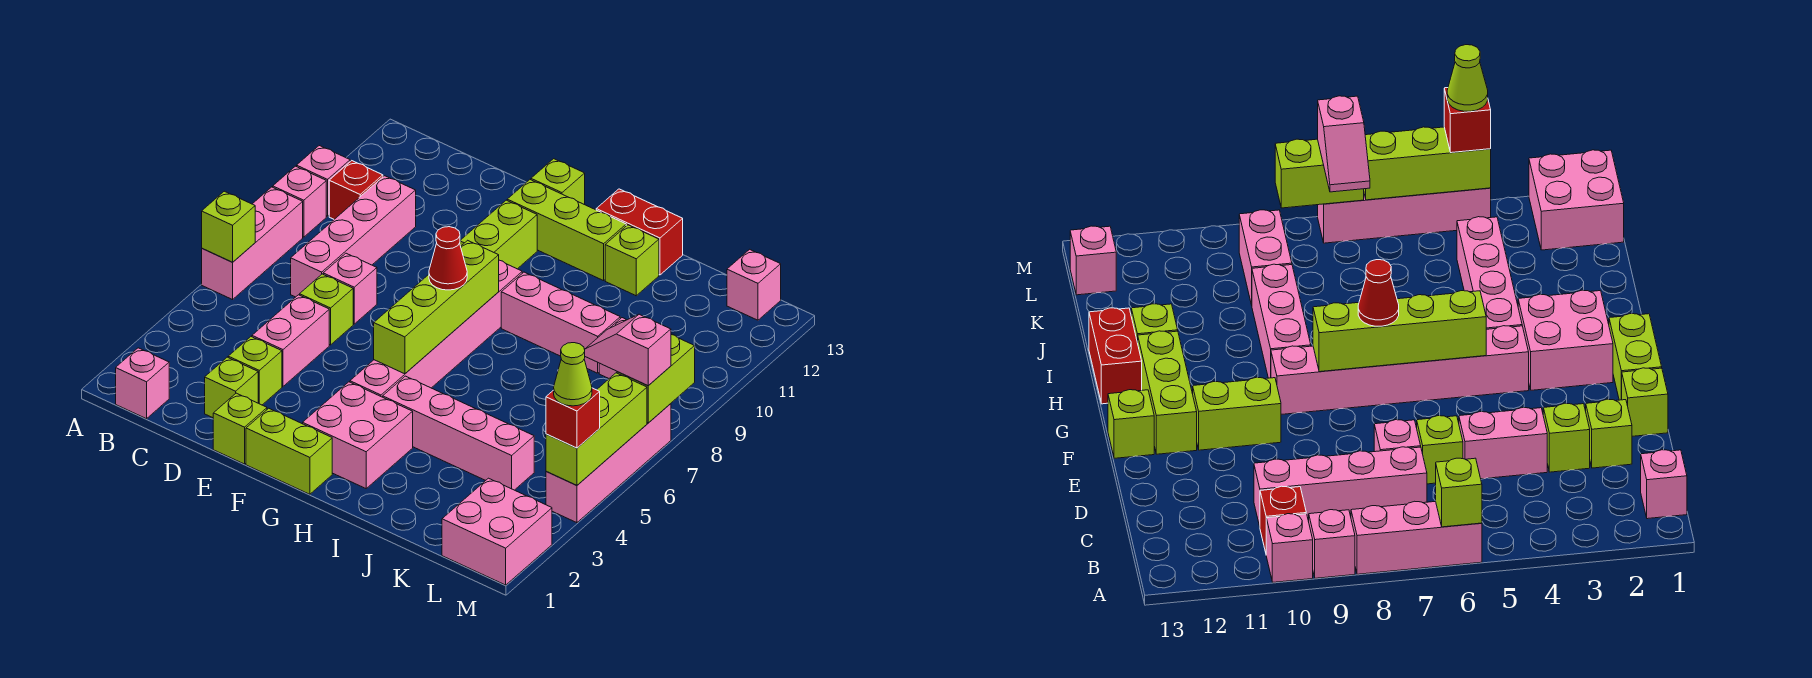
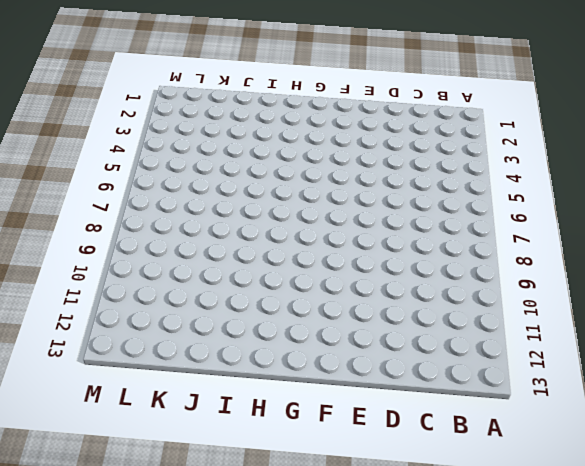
none -> pink 1x3 brick [202,187,303,300]
none -> pink 1x1 brick [273,166,326,237]
none -> pink 1x1 brick [297,146,350,216]
none -> pink 1x1 brick [116,348,169,419]

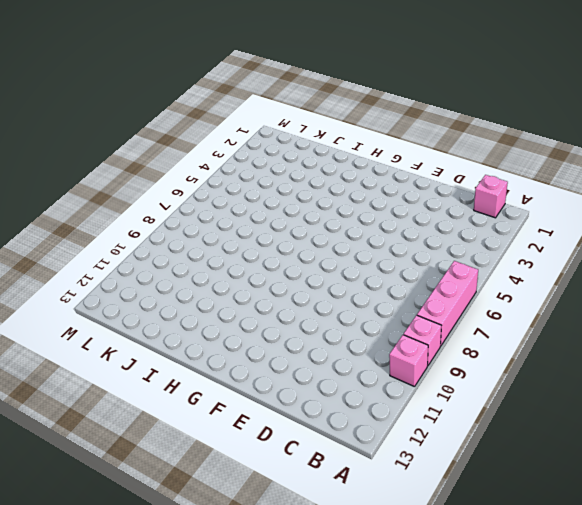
none -> red 1x1 brick [329,161,383,219]
none -> pink 1x4 brick [291,176,416,297]
none -> lime 1x1 brick [205,357,258,418]
none -> lime 1x1 brick [228,337,282,405]

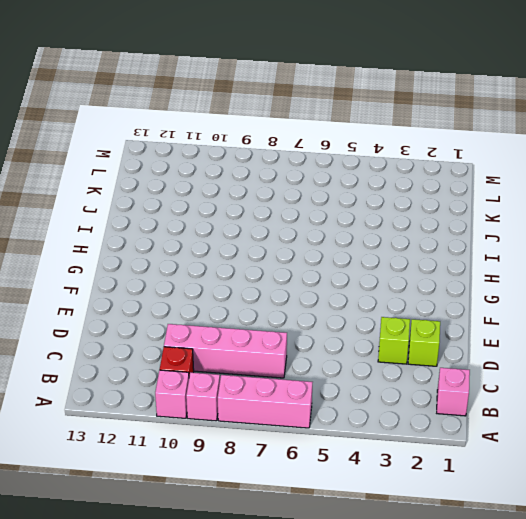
none -> pink 1x2 brick [252,295,329,386]
none -> lime 1x1 brick [300,274,353,345]
none -> pink 1x1 brick [323,253,377,324]
none -> lime 1x1 brick [213,393,267,464]

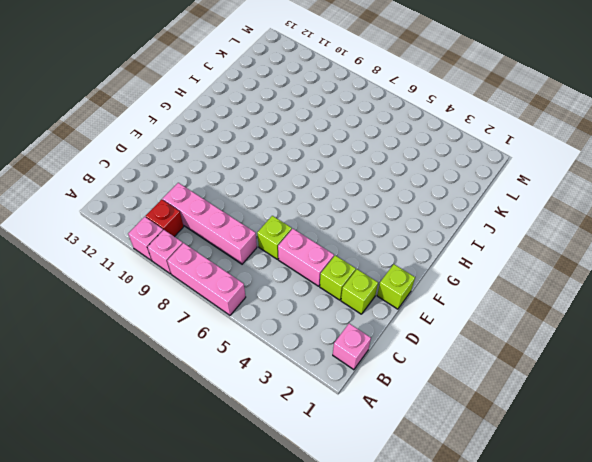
none -> pink 1x1 brick [323,253,377,324]
none -> lime 1x2 brick [246,408,332,494]
none -> lime 1x2 brick [460,200,537,269]
none -> lime 1x3 brick [507,180,626,281]

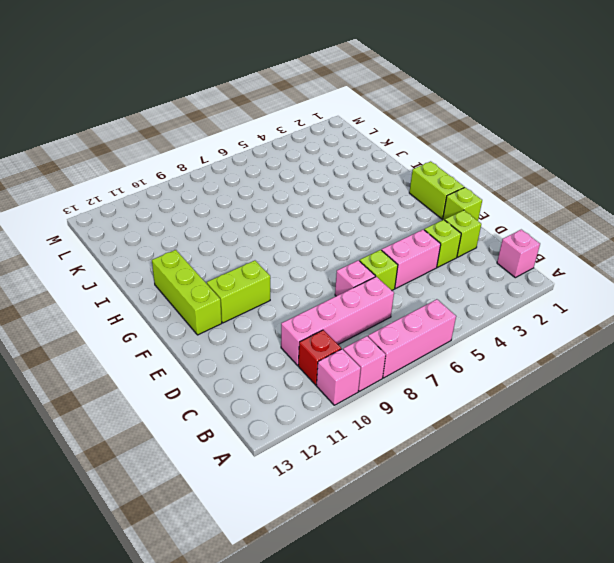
none -> lime 1x1 brick [531,159,585,205]
none -> pink 2x2 brick [303,382,413,488]
none -> pink 1x6 brick [350,260,522,397]
none -> pink 1x4 brick [383,376,534,490]

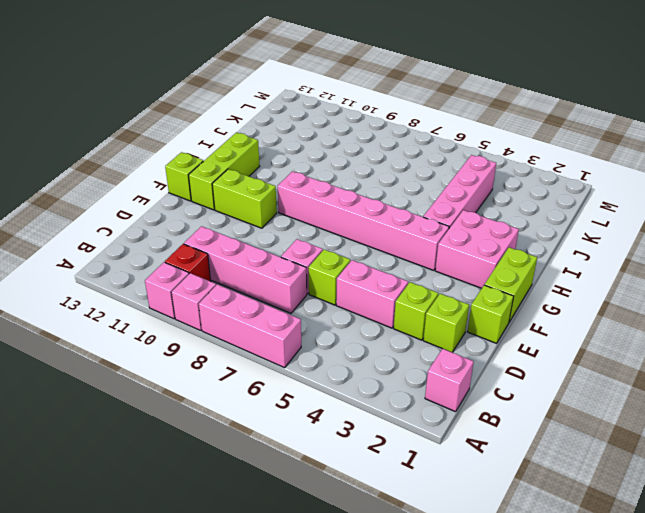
none -> pink 1x3 brick [501,272,620,373]
none -> red 1x2 brick [596,189,683,275]
none -> lime 1x1 brick [605,225,659,296]
none -> pink 1x2 brick [1239,210,1292,305]

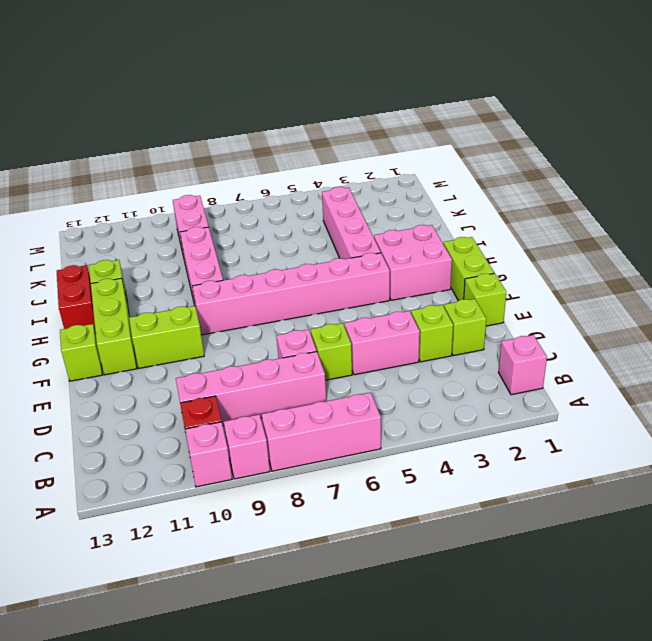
none -> pink 2x2 brick [442,478,552,585]
none -> pink 1x1 brick [727,249,781,320]
none -> pink 1x4 brick [546,404,671,523]
none -> lime 1x1 brick [202,191,255,262]

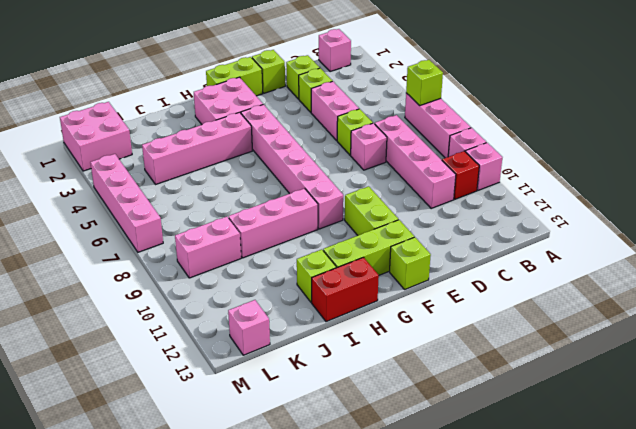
none -> lime 1x4 brick [374,240,499,374]
none -> lime 1x3 brick [546,373,647,485]
none -> lime 1x2 brick [617,335,695,423]
none -> red 1x1 cone [429,227,467,290]

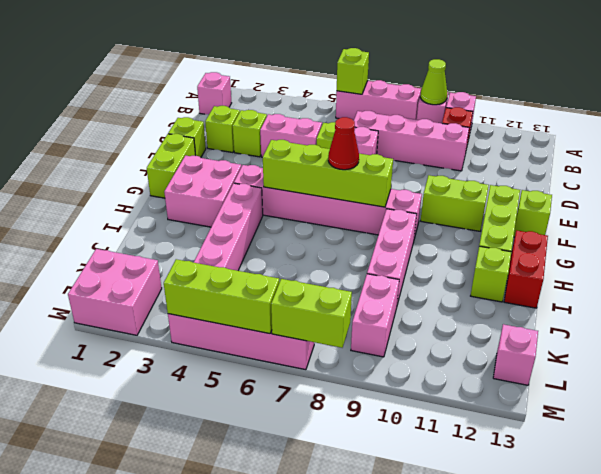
lime 1x1 cone [420,59,447,105] -> lime 1x1 cone moved to [554,343,592,406]
none -> pink 1x2 slope [585,314,671,386]
none -> red 1x1 brick [546,388,600,448]

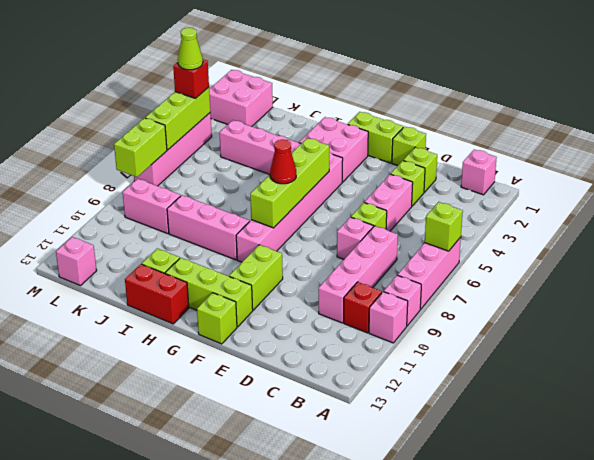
none -> pink 1x2 slope [585,314,671,386]

